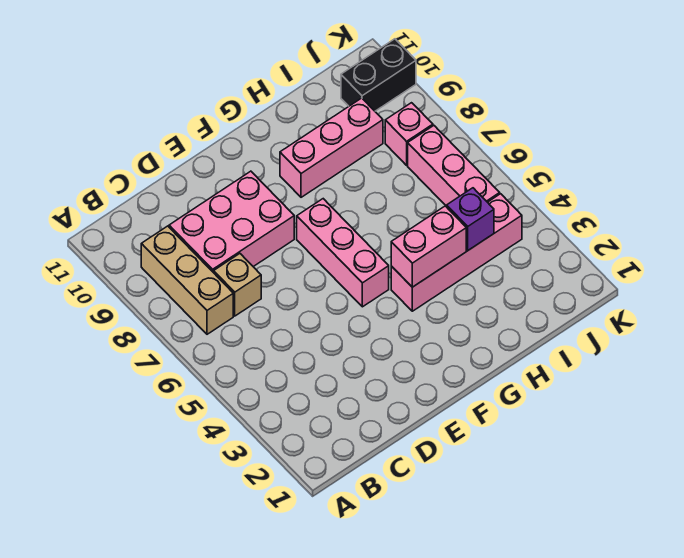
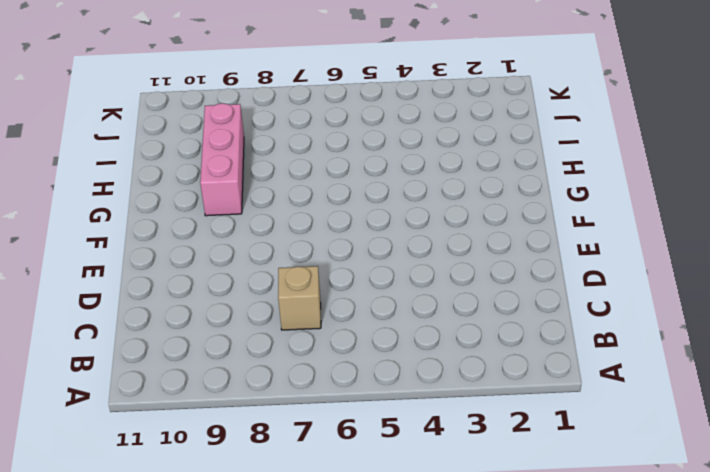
none -> tan 1x3 brick [141,226,233,334]
none -> pink 2x3 brick [169,171,294,273]

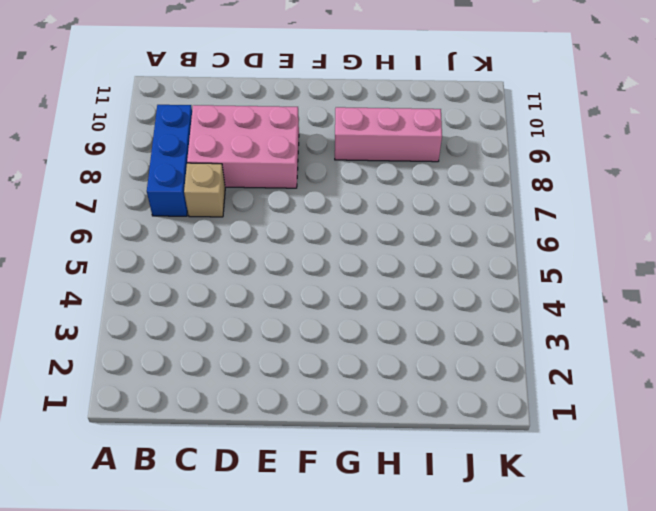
blue 1x3 brick [147,105,192,216] -> tan 1x3 brick [141,226,233,334]
none -> pink 1x3 brick [297,199,389,307]
none -> pink 1x4 brick [391,194,522,311]

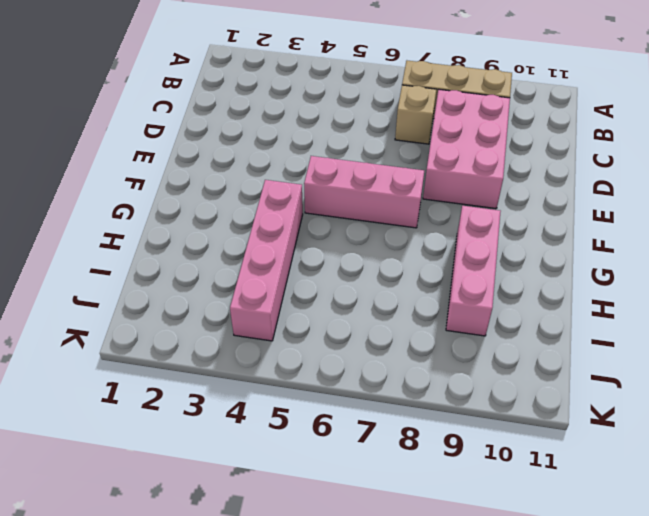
none -> pink 1x3 brick [408,126,500,207]
none -> pink 1x1 brick [385,103,433,165]

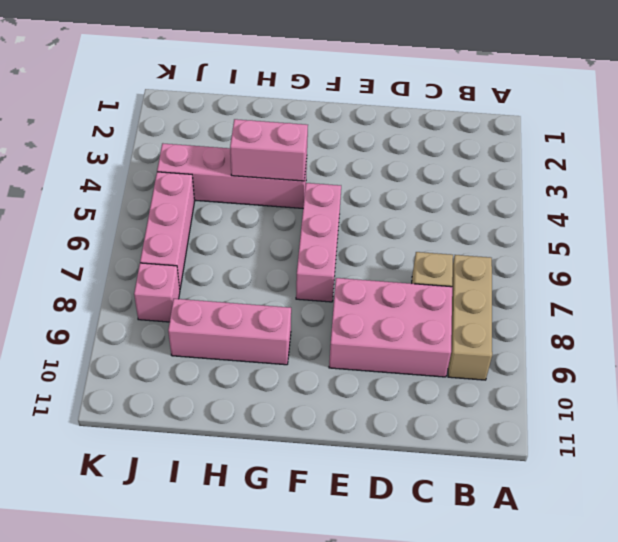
none -> black 1x2 brick [341,39,416,111]
none -> purple 1x1 brick [447,188,494,250]

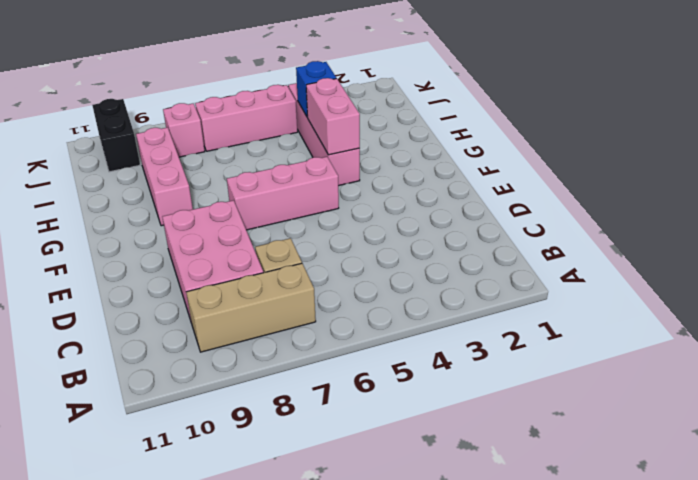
blue 1x1 brick [296,61,336,117] -> purple 1x1 brick [447,188,494,250]

